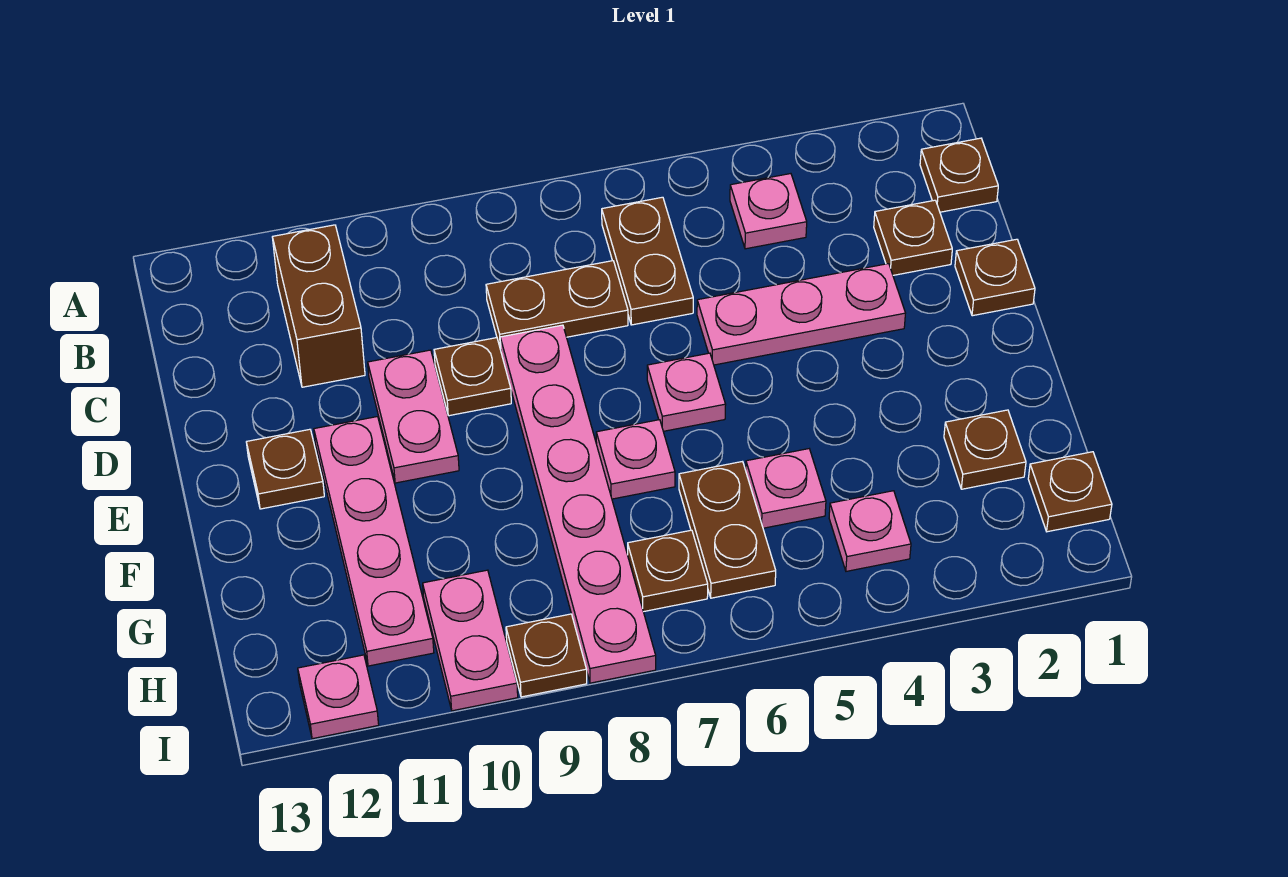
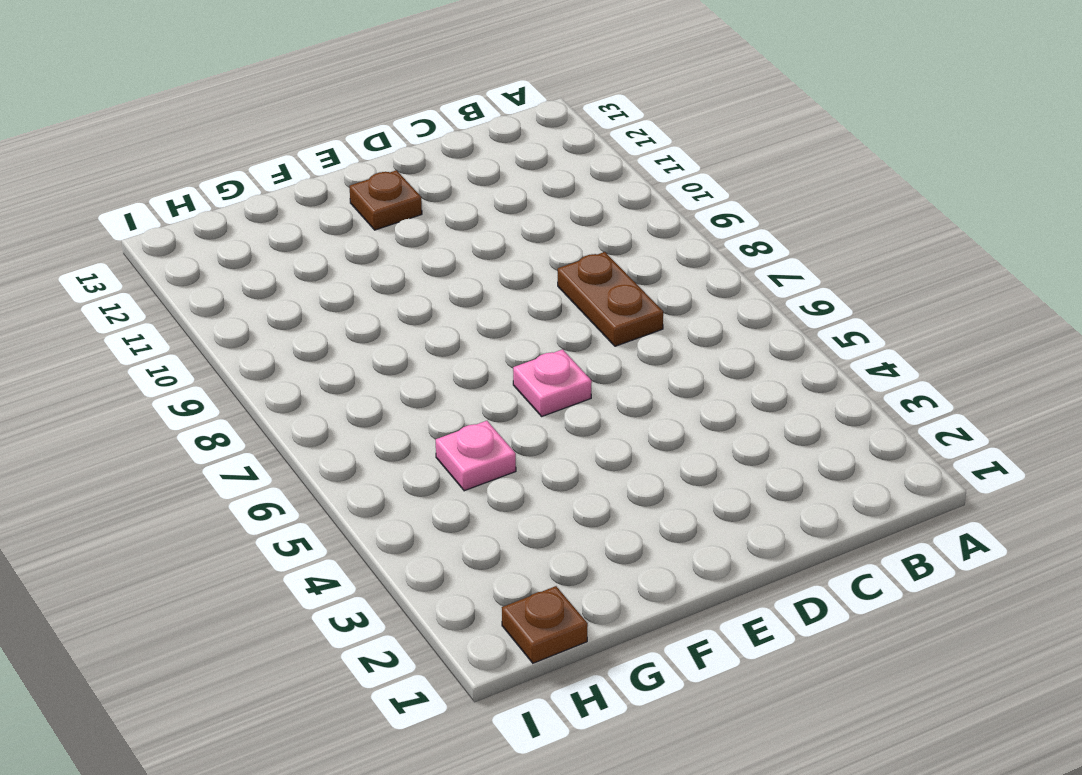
none -> brown 1x1 plate [920,138,998,212]
none -> pink 1x1 plate [730,174,807,249]
none -> brown 1x2 plate [602,197,693,325]

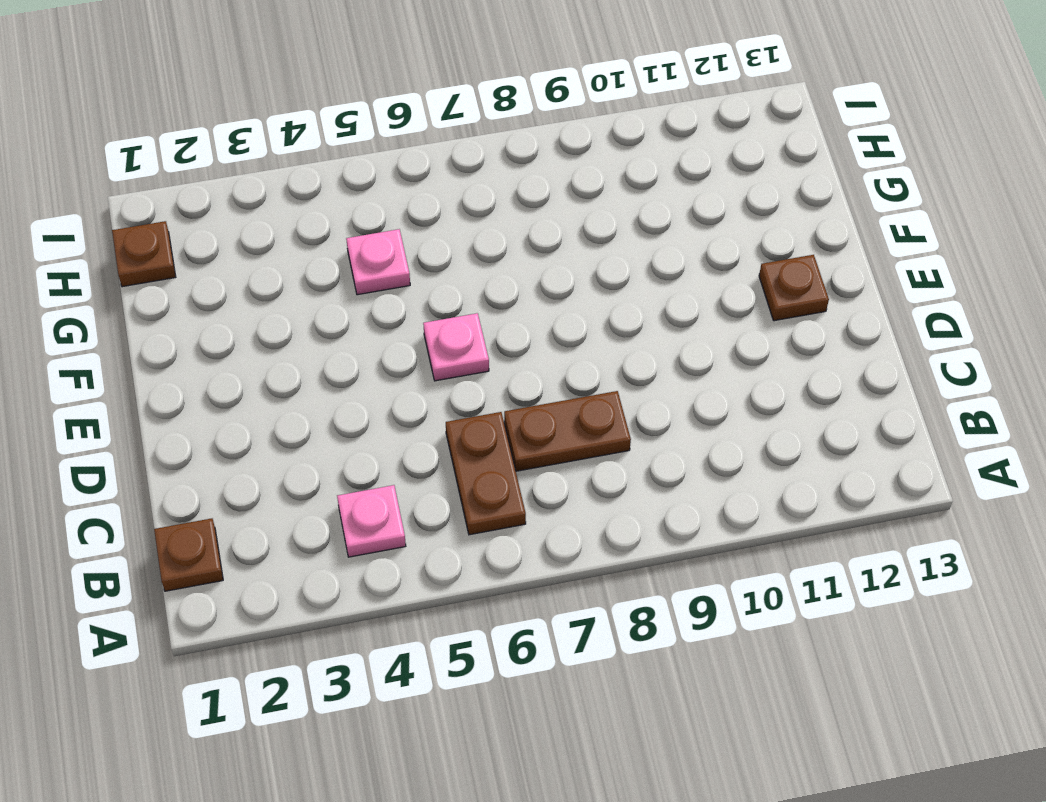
none -> brown 1x2 brick [272,225,365,387]
none -> brown 1x1 plate [874,200,952,275]
none -> brown 1x1 plate [955,239,1035,316]

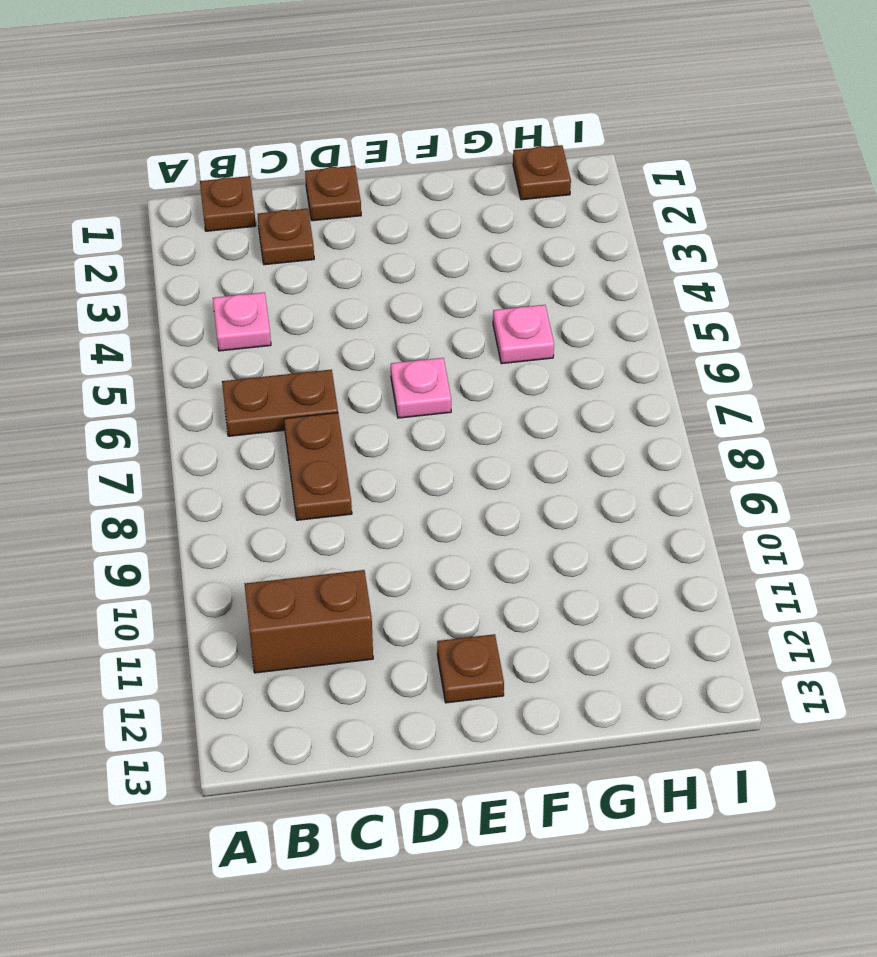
none -> pink 1x3 plate [697,264,905,365]
none -> pink 1x6 plate [500,325,656,683]
none -> brown 1x1 plate [434,338,511,416]

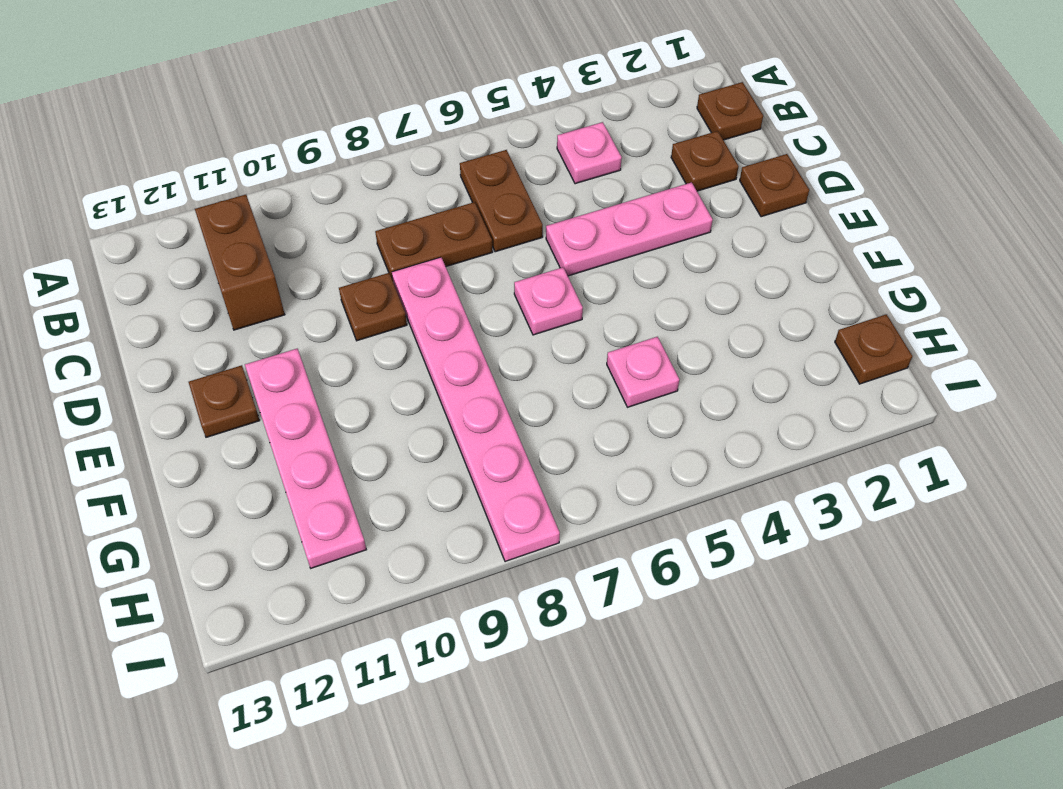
none -> pink 1x2 plate [368,350,459,483]
none -> pink 1x1 plate [596,420,675,499]
none -> brown 1x1 plate [944,410,1026,489]

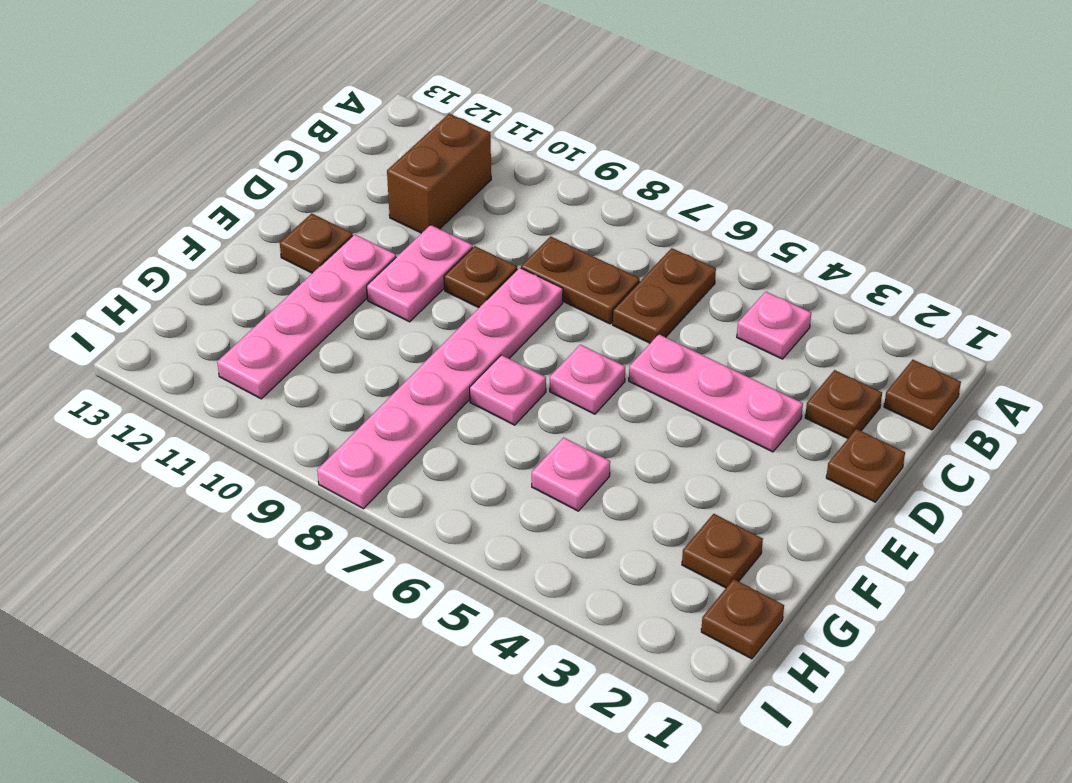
none -> brown 1x2 plate [679,462,776,598]
none -> pink 1x1 plate [829,491,911,571]
none -> brown 1x1 plate [628,530,708,612]

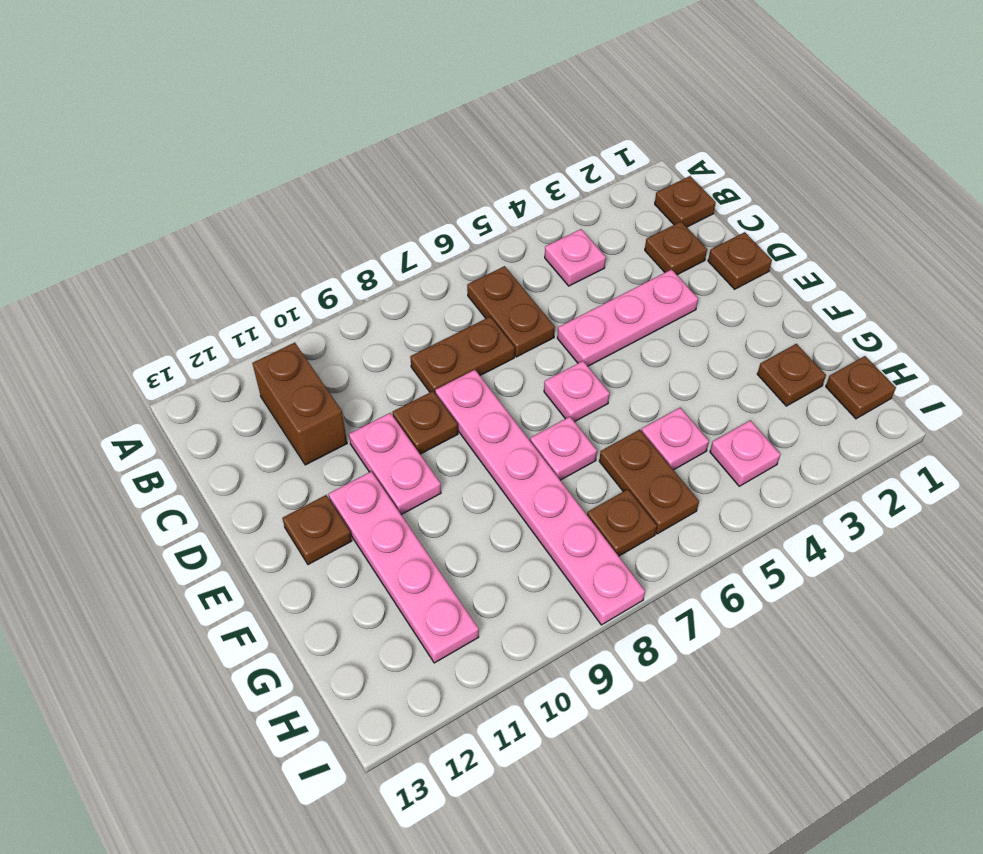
none -> pink 1x2 plate [423,570,518,711]
none -> brown 1x1 plate [506,614,587,697]
none -> pink 1x1 plate [298,655,379,739]

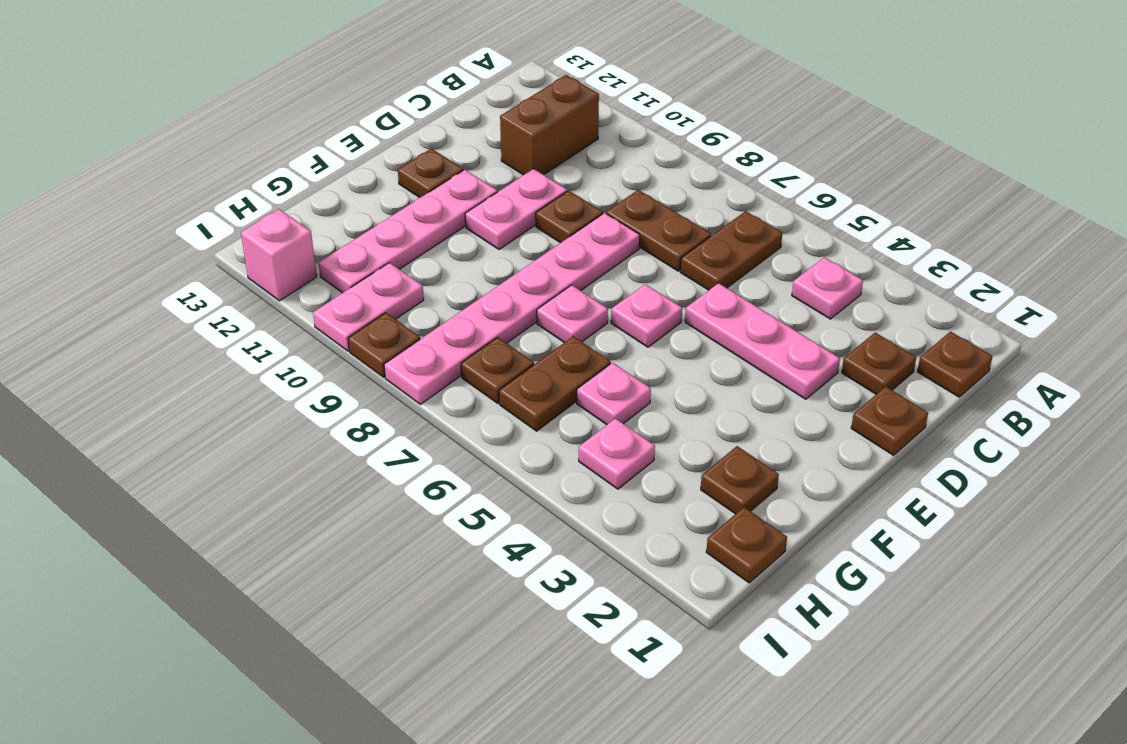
pink 1x1 brick [241,209,317,301] -> pink 1x1 plate [298,655,379,739]

